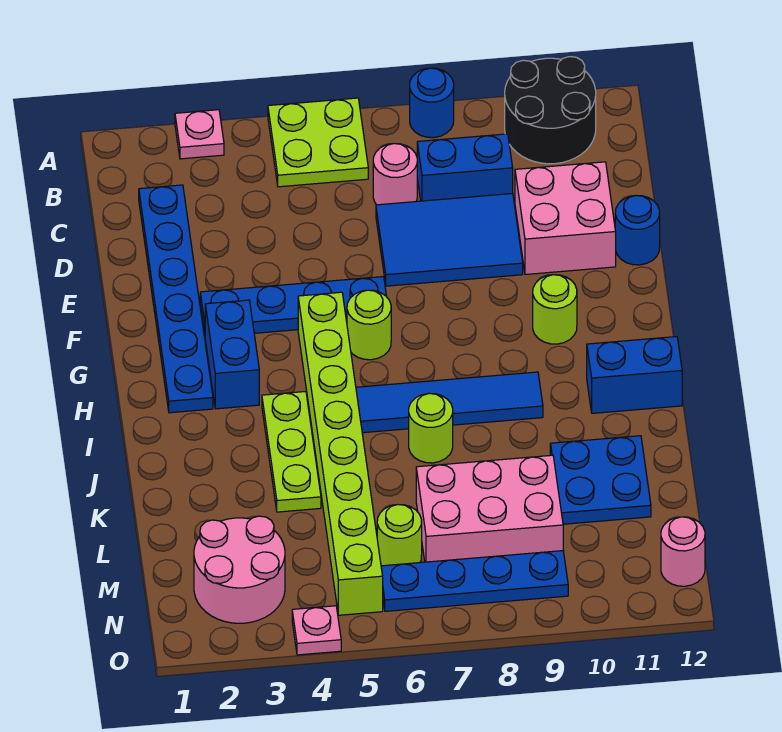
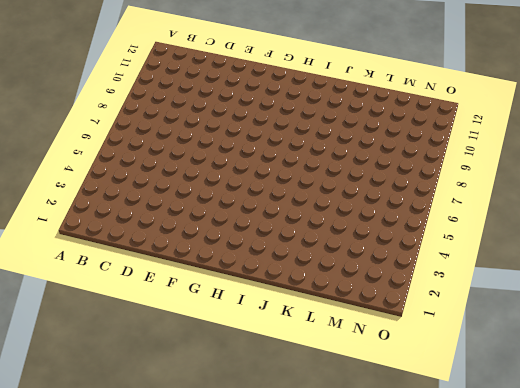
none -> pink 1x1 plate [175,110,224,159]
none -> lime 2x2 plate [268,98,368,187]
none -> blue 1x1 round brick [410,68,454,138]

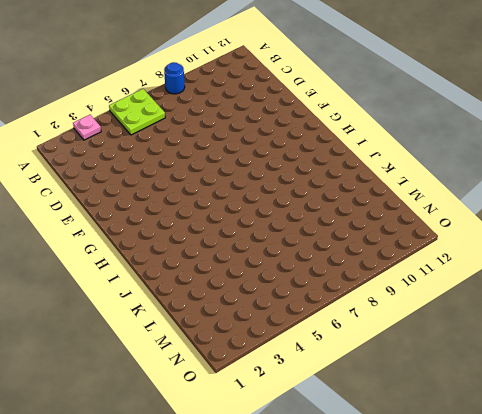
none -> black 2x2 round brick [505,57,596,164]
none -> blue 1x6 plate [139,185,213,413]
none -> pink 1x1 round brick [373,144,417,205]

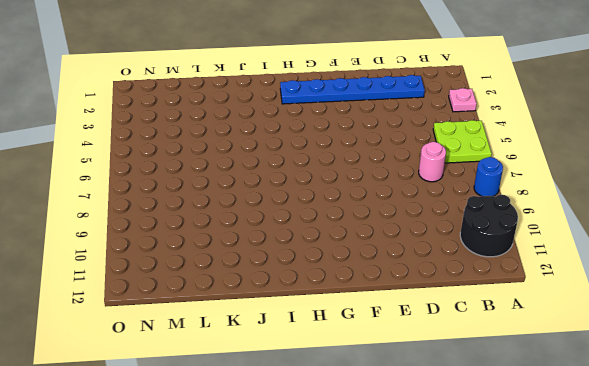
none -> blue 1x2 brick [417,134,513,201]
none -> blue 2x3 tile [376,193,523,286]
none -> pink 2x2 brick [515,162,616,275]

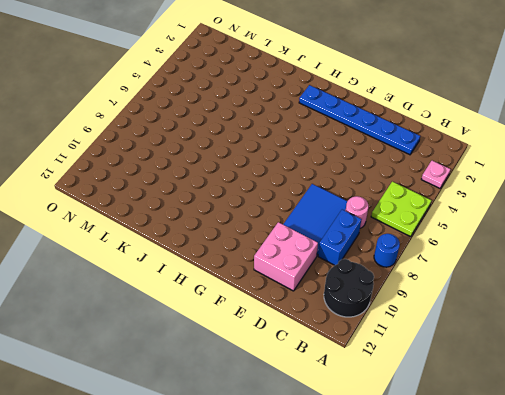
none -> blue 1x1 round brick [615,196,660,265]
none -> blue 1x4 plate [200,277,387,333]
none -> blue 1x2 brick [205,300,259,409]

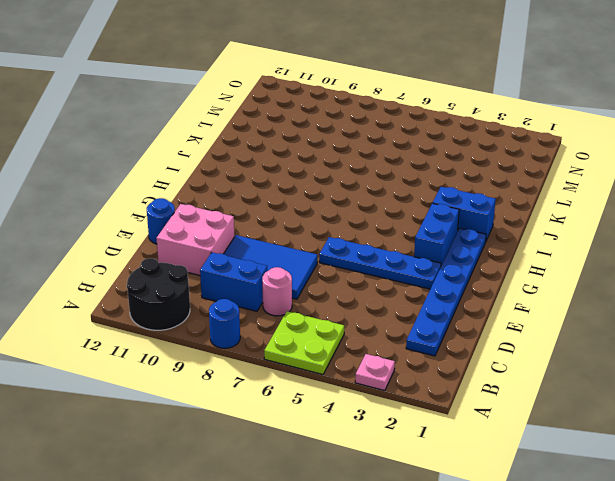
blue 1x2 brick [433,187,496,241] -> blue 1x2 brick moved to [587,337,682,413]
none -> lime 1x8 brick [298,292,383,615]
none -> lime 1x1 round brick [347,290,391,360]
none -> lime 1x1 round brick [533,275,577,344]

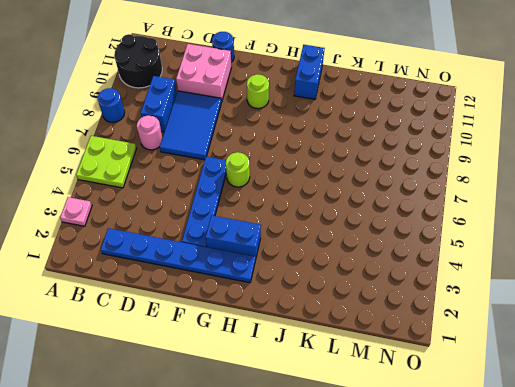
none -> lime 1x8 brick [298,292,383,615]
none -> lime 1x3 plate [262,391,321,512]
none -> blue 1x4 tile [356,372,543,433]

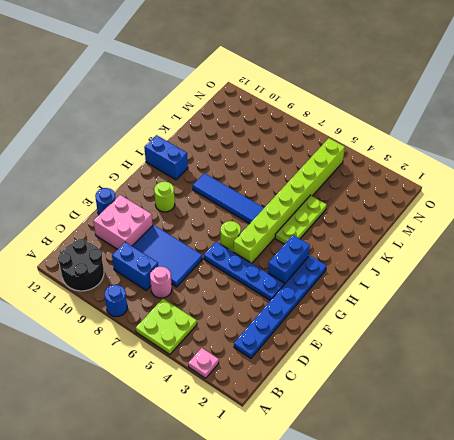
none -> lime 1x1 round brick [409,393,453,463]
none -> blue 2x2 plate [550,436,651,524]
none -> pink 2x3 brick [416,455,563,562]

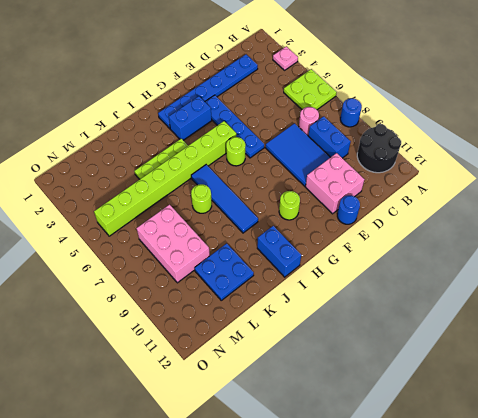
none -> pink 2x2 round brick [194,516,285,623]
none -> lime 1x1 round brick [377,505,422,566]
none -> blue 1x4 plate [381,551,568,611]

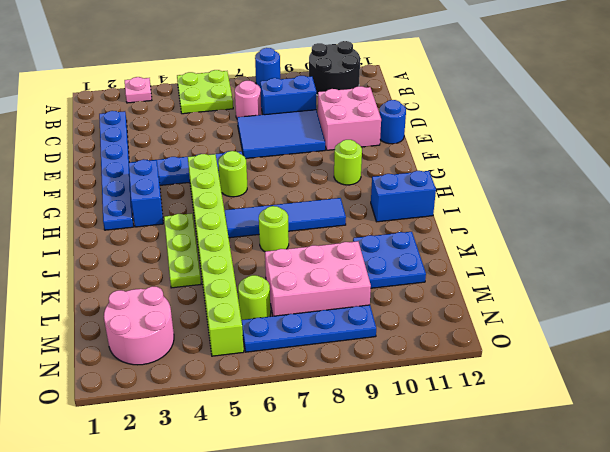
none -> pink 1x1 round brick [661,517,705,586]
none -> pink 1x1 plate [292,606,341,655]

